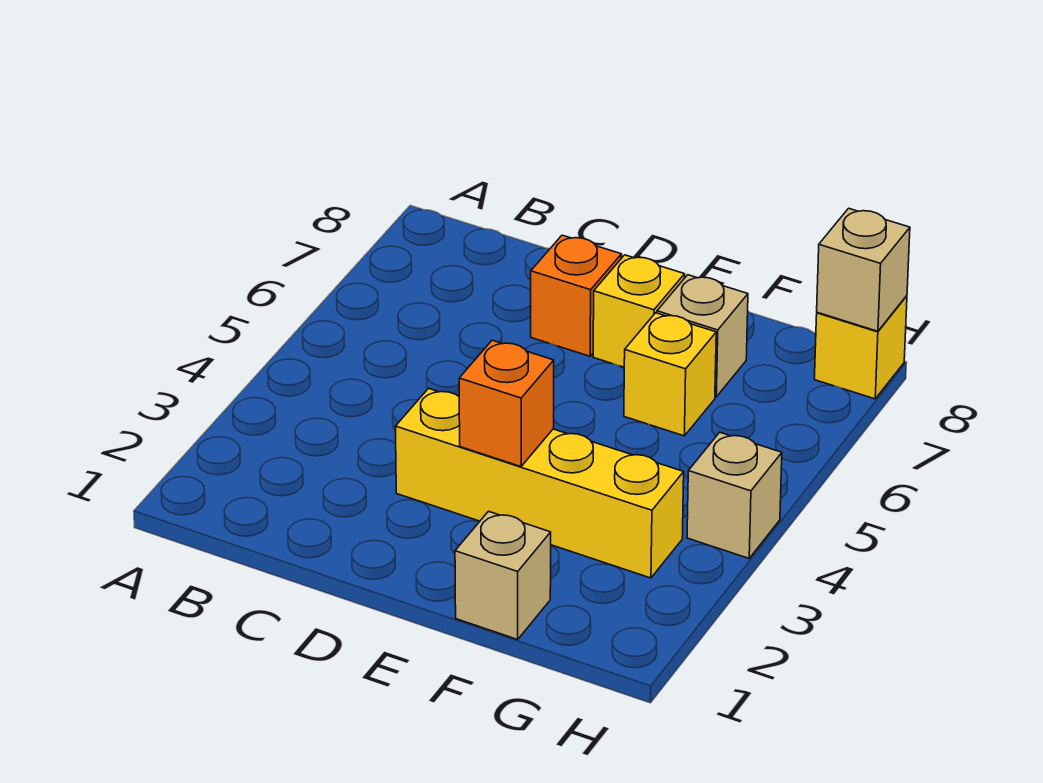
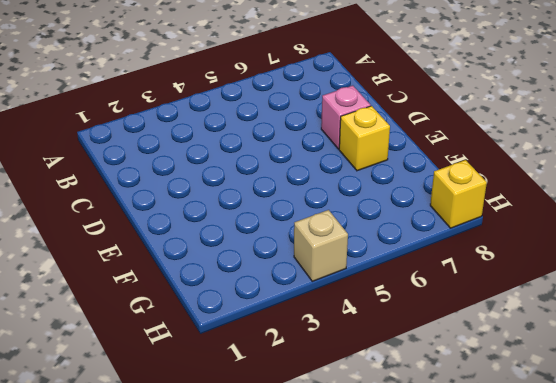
pink 1x1 brick [321,86,371,149] -> orange 1x1 brick [531,235,622,356]
none -> yellow 1x4 brick [395,389,684,578]
none -> tan 1x1 brick [455,511,551,639]

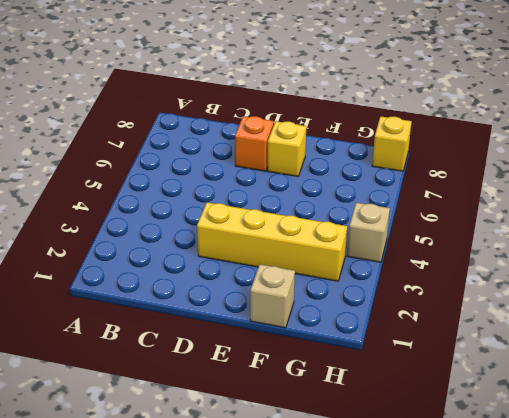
none -> yellow 1x1 brick [624,313,716,436]
none -> tan 1x1 brick [657,275,748,397]

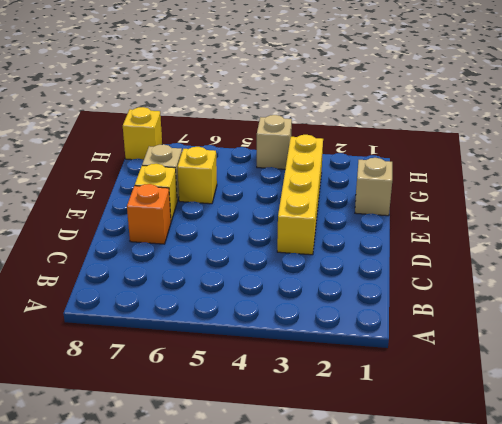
none -> orange 1x1 brick [459,340,554,467]
none -> tan 1x1 brick [817,208,910,331]

